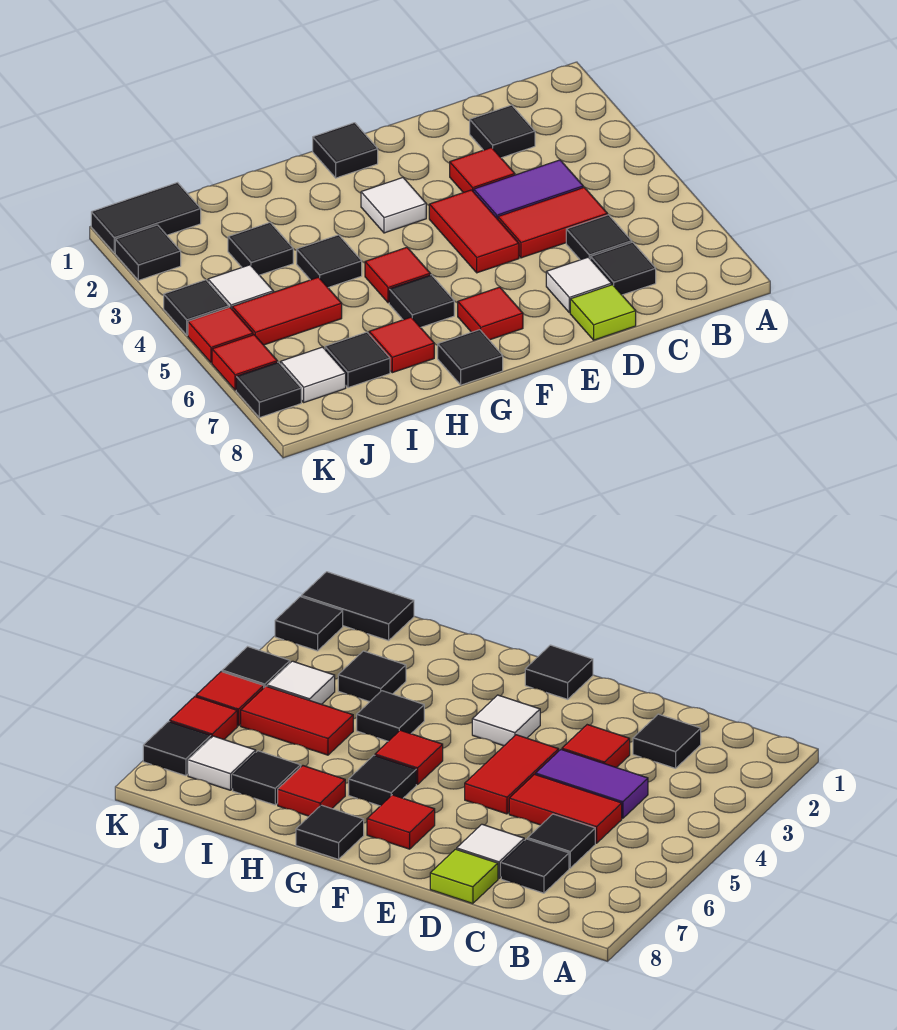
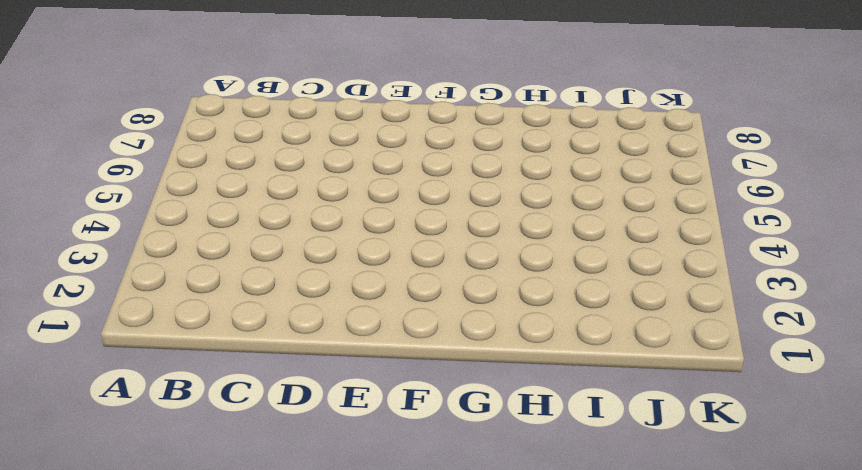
none -> black 1x1 tile [470,105,535,158]
none -> purple 1x2 tile [474,160,583,219]
none -> red 1x2 tile [498,187,607,258]

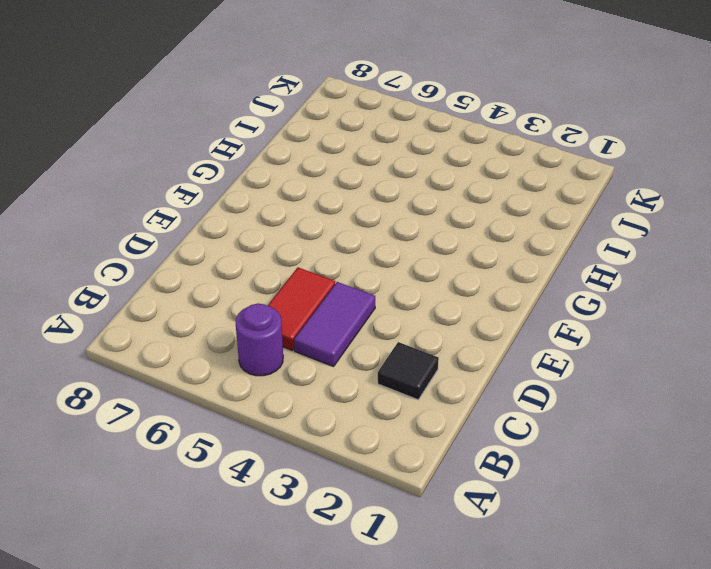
purple 1x1 round brick [236,304,283,376] -> none
none -> black 1x1 tile [566,215,632,260]
none -> black 1x1 tile [591,242,656,295]
none -> red 1x1 tile [450,148,515,193]

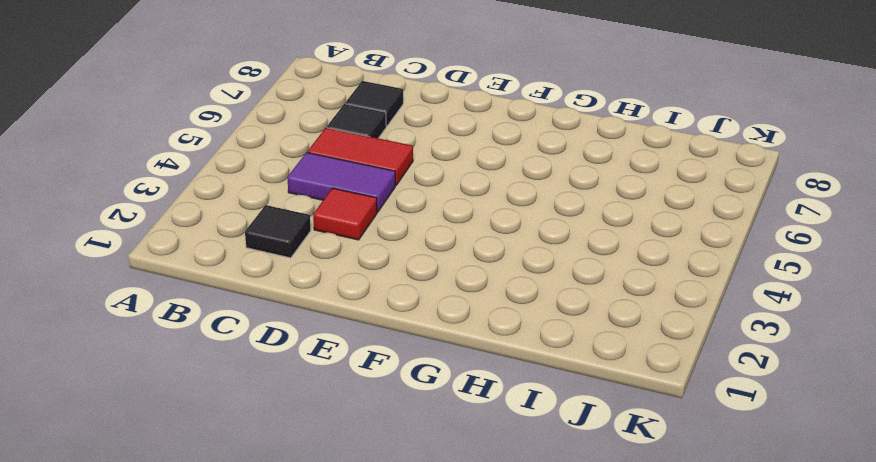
none -> white 1x1 tile [546,257,611,313]
none -> lime 1x1 tile [570,285,636,340]
none -> red 1x2 tile [429,190,519,273]

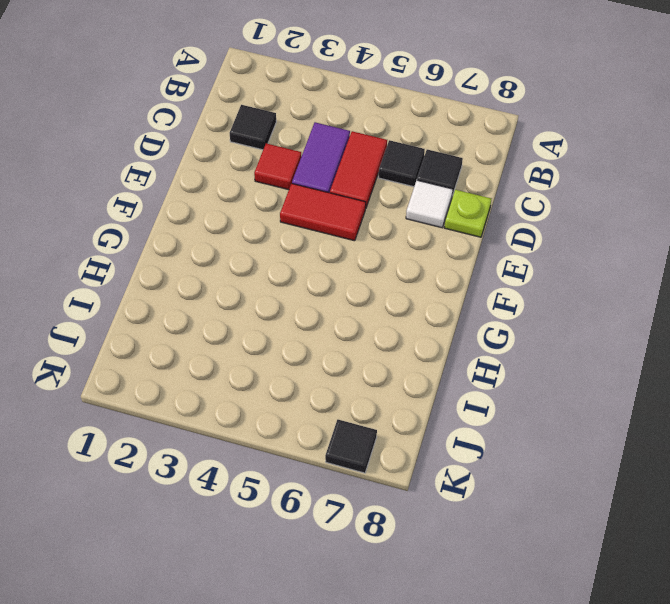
lime 1x1 plate [444,190,491,237] -> lime 1x1 tile [570,285,636,340]
none -> black 1x1 tile [313,123,378,178]
none -> white 1x1 tile [361,178,426,233]
none -> red 1x1 tile [458,287,523,340]

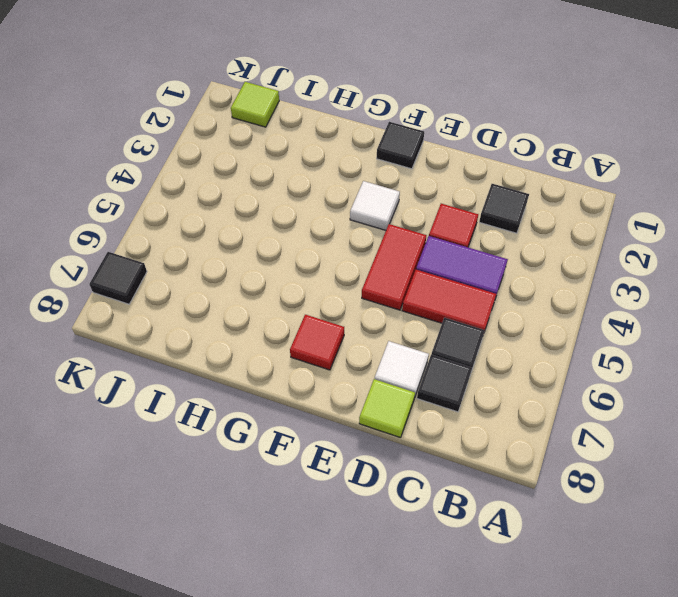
lime 1x1 tile [231,82,279,127] -> black 1x2 tile [91,183,201,253]
none -> red 1x1 tile [365,247,430,303]
none -> black 1x1 tile [389,275,454,327]
none -> black 1x1 tile [438,330,503,385]

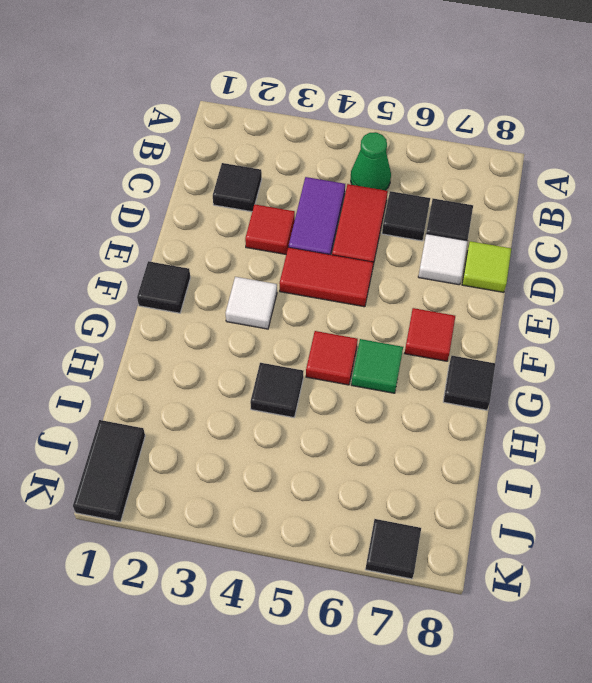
green 1x1 cone [351,132,391,190] -> none
green 1x1 tile [351,339,403,393] -> black 1x1 tile [389,275,454,327]
none -> red 1x1 tile [369,317,434,373]
none -> black 1x1 tile [228,223,293,275]
none -> red 1x2 tile [232,277,342,345]

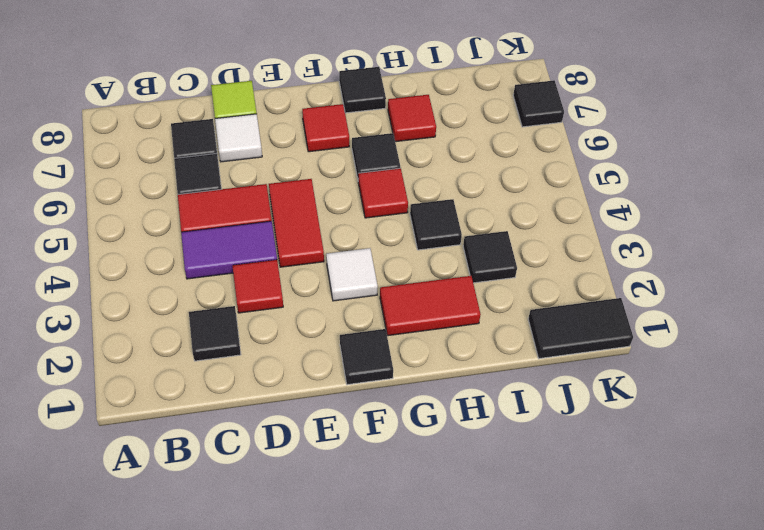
red 1x2 tile [380,276,481,336] -> red 1x2 tile moved to [232,277,342,345]
none -> black 1x1 tile [325,332,390,388]
none -> white 1x1 tile [208,265,273,309]
none -> white 1x1 tile [281,347,346,402]

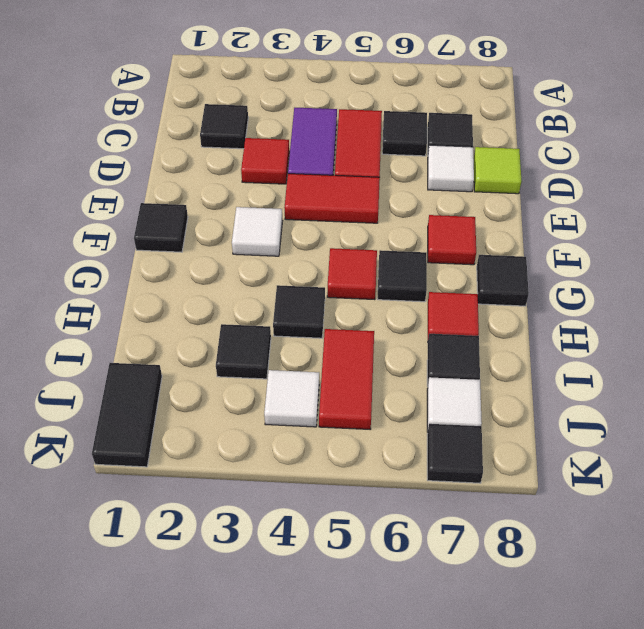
none -> black 1x1 tile [115,225,181,280]
none -> black 1x1 tile [164,280,229,335]
none -> red 1x1 tile [188,307,253,363]

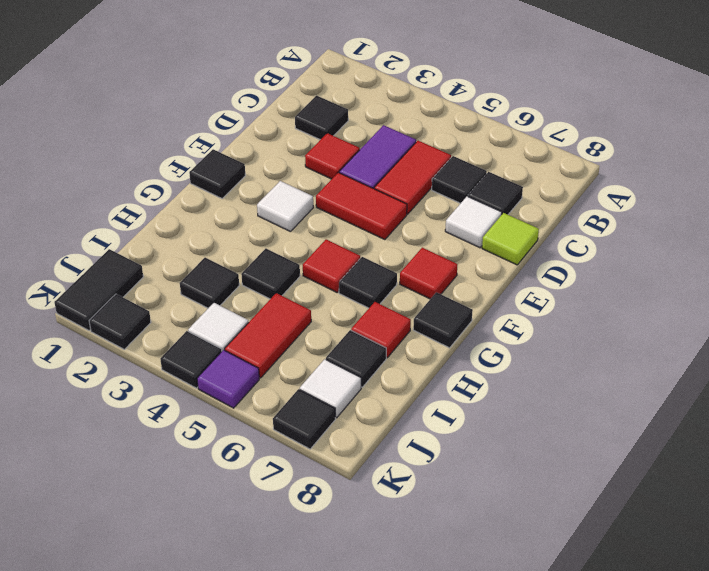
purple 1x1 tile [197,350,259,408] -> red 1x1 tile [188,307,253,363]
none -> red 1x1 tile [212,335,277,390]

